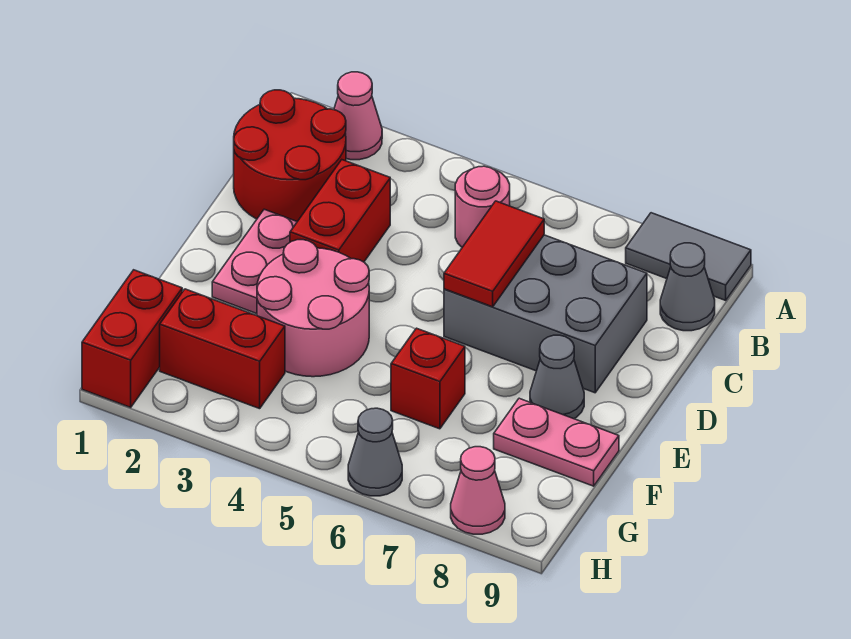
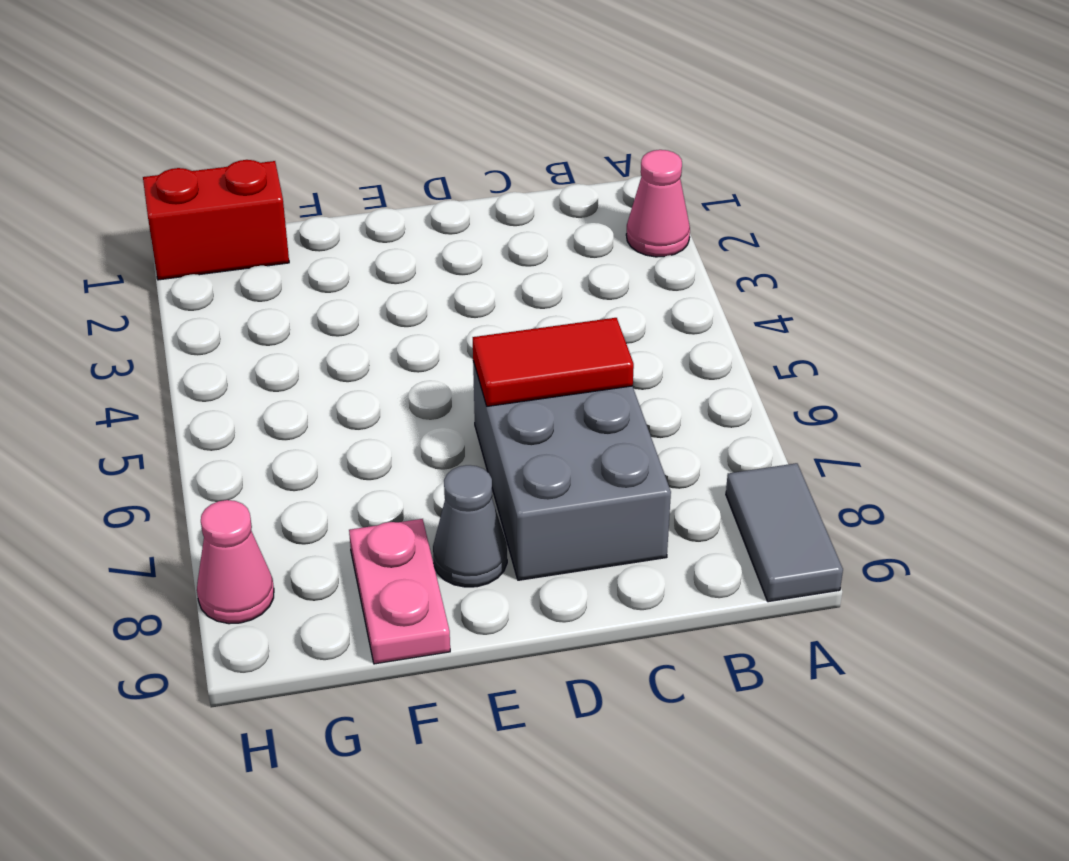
none -> red 2x2 round brick [234,90,346,222]
none -> pink 1x1 round brick [455,166,510,247]
none -> grey 1x1 cone [660,243,715,331]

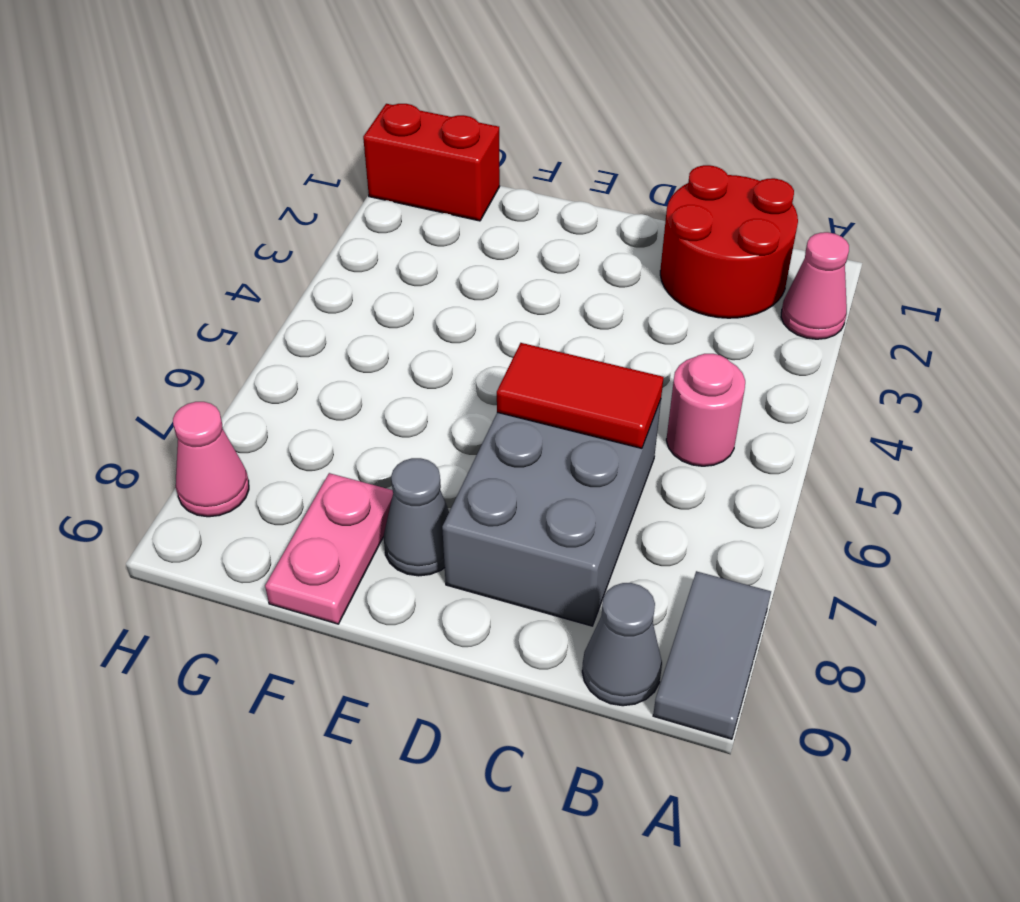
none -> red 1x2 brick [290,160,390,262]
none -> pink 1x2 plate [212,209,297,314]
none -> pink 2x2 round brick [257,240,369,377]

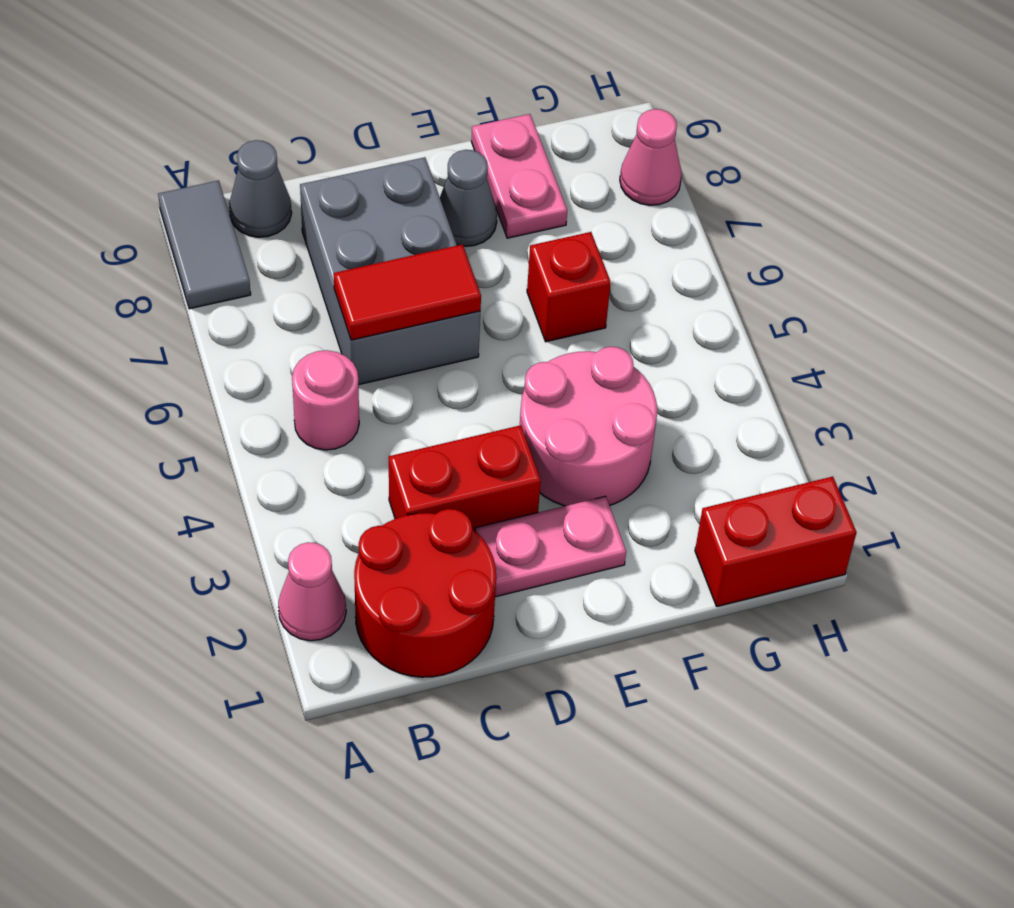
none -> red 1x2 brick [160,289,285,409]
none -> grey 1x1 cone [348,408,402,496]

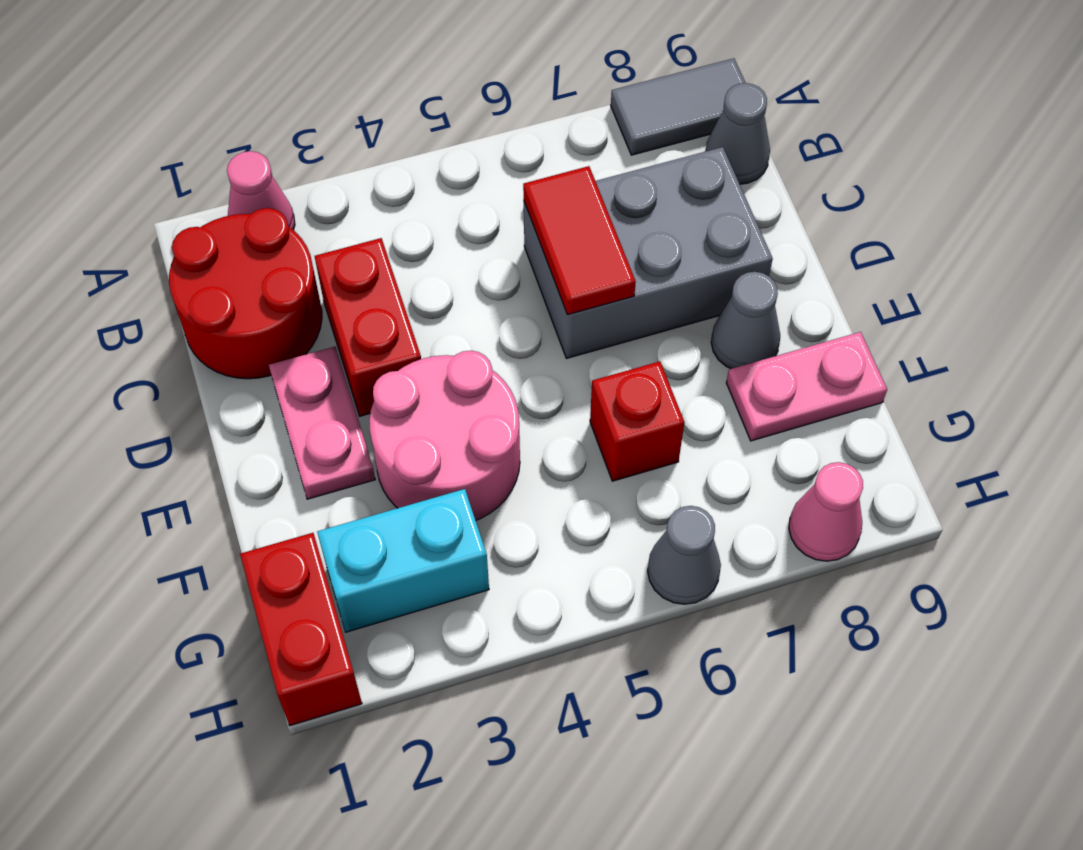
cyan 1x2 brick [317,489,489,632] -> red 1x2 brick [160,289,285,409]
none -> pink 1x1 round brick [455,166,510,247]

